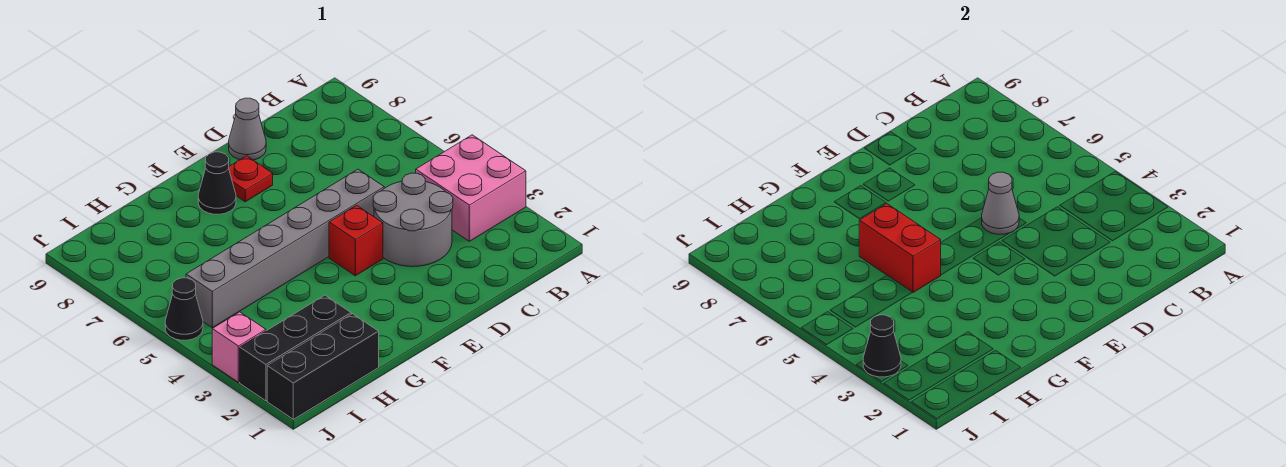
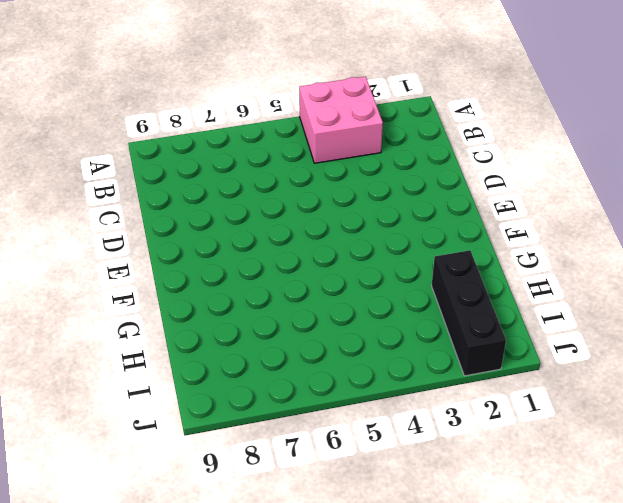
none -> grey 2x2 round brick [373,173,453,267]
none -> grey 1x6 brick [186,169,384,328]
none -> grey 1x1 cone [229,98,266,160]

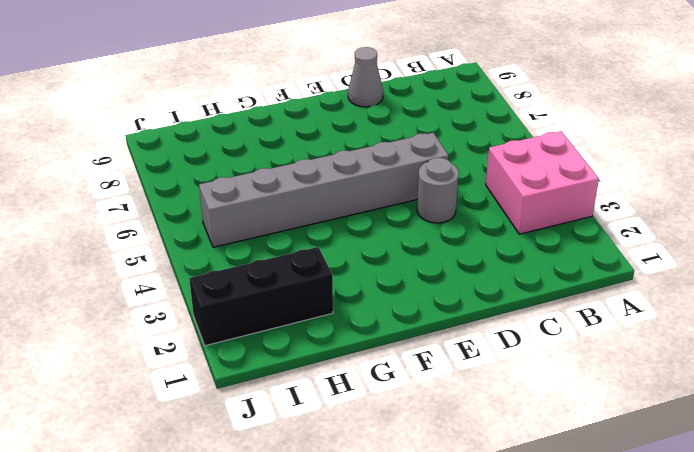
grey 1x1 round brick [417,158,459,223] -> grey 2x2 round brick [373,173,453,267]
none -> red 1x1 brick [329,205,383,276]
none -> red 1x1 plate [229,156,273,202]
none -> black 1x1 cone [198,152,236,214]

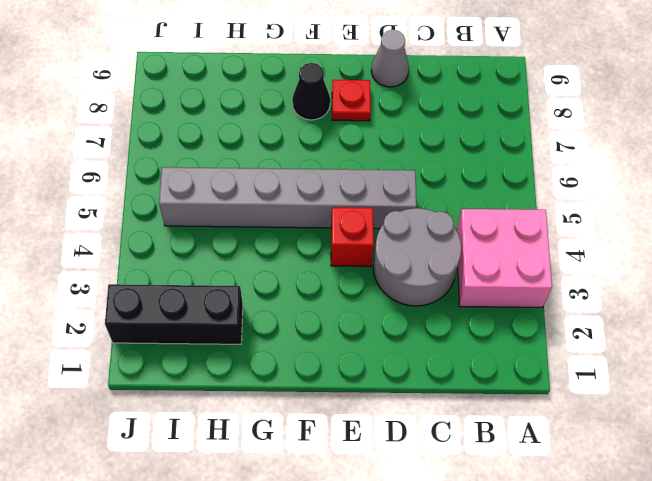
none -> black 1x3 brick [267,314,379,419]
none -> pink 1x1 brick [212,312,266,382]
none -> black 1x1 cone [165,278,203,340]

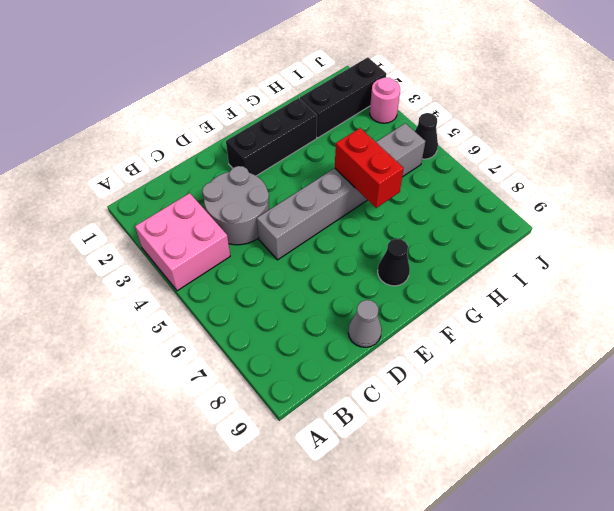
black 1x3 brick [226,98,317,176] -> black 1x3 brick moved to [267,314,379,419]
pink 1x1 round brick [370,77,400,123] -> pink 1x1 brick [212,312,266,382]
none -> red 1x1 brick [329,205,383,276]
none -> red 1x1 plate [229,156,273,202]
none -> grey 1x1 cone [982,172,1019,234]

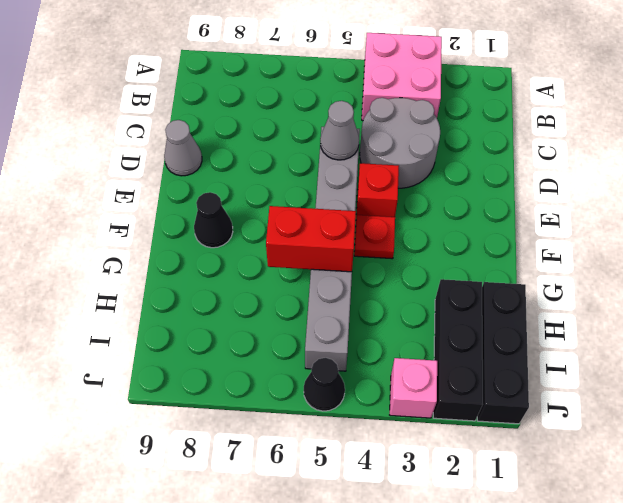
red 1x1 plate [354,215,395,259] -> red 1x1 plate moved to [229,156,273,202]
none -> black 1x1 cone [863,315,901,377]

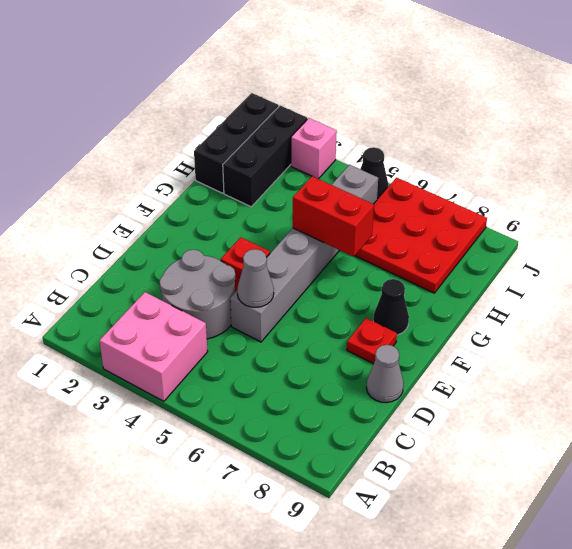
red 3x3 plate [355,178,487,293] -> none
none -> black 1x1 cone [863,315,901,377]

